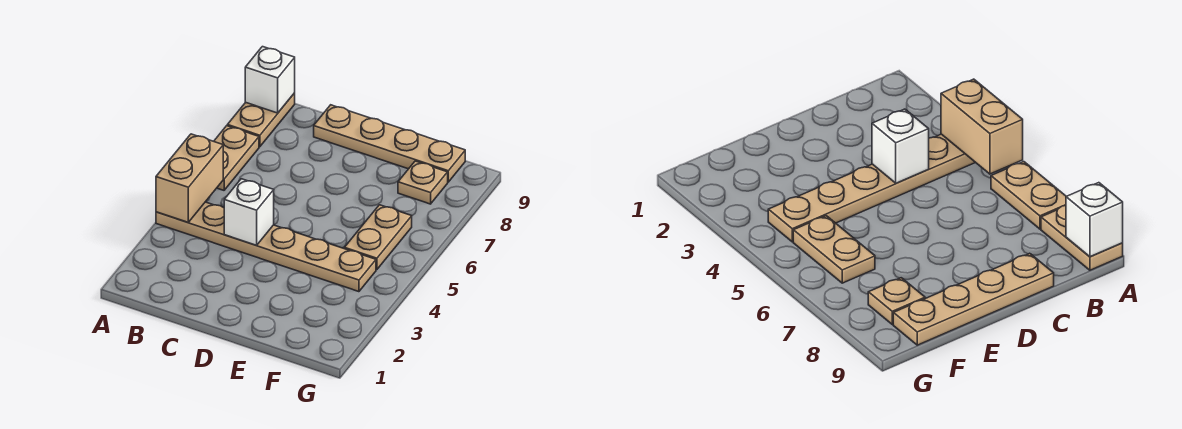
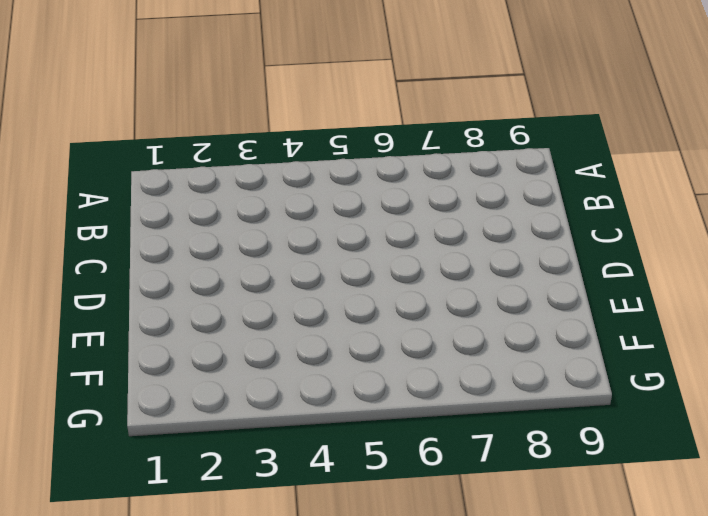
none -> tan 1x6 plate [156,202,376,292]
none -> tan 1x2 plate [214,126,259,190]

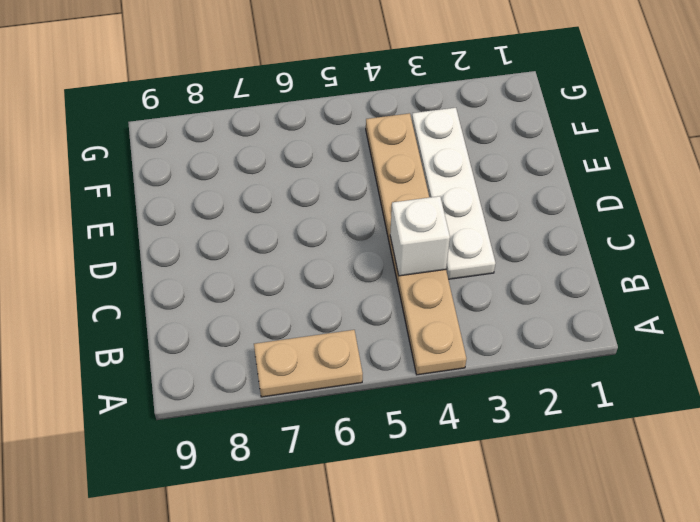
white 1x4 plate [412,108,496,279] -> none
none -> tan 1x2 plate [227,93,295,147]
none -> tan 1x4 plate [314,105,465,182]

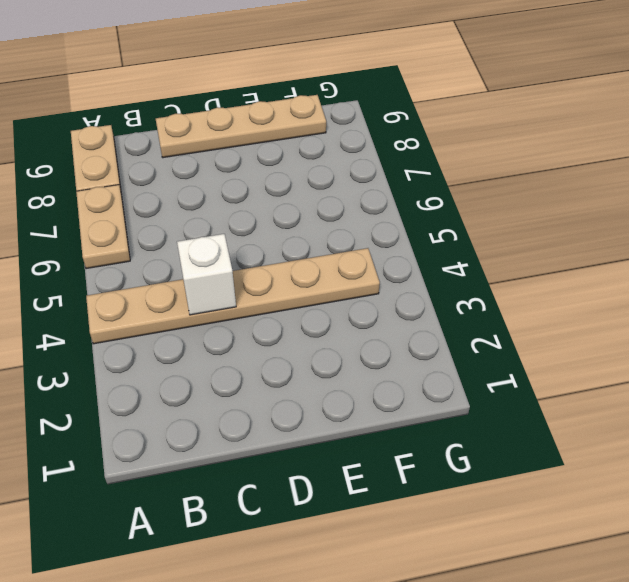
none -> tan 1x2 plate [344,205,412,270]
none -> tan 1x1 plate [398,161,448,204]

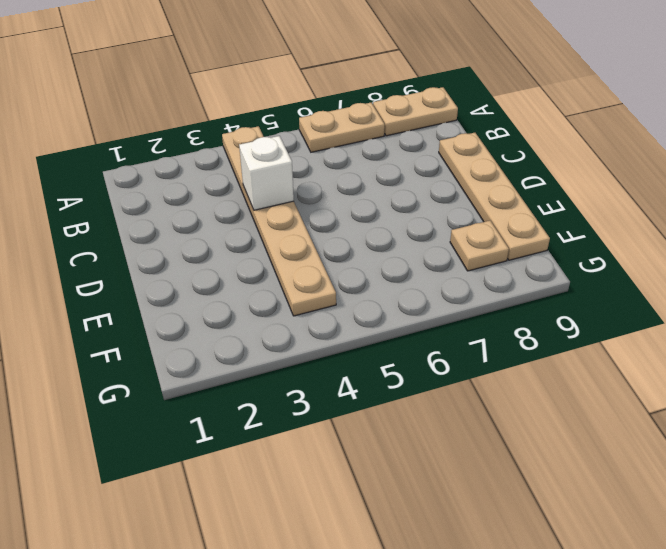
none -> tan 1x2 plate [344,205,412,270]
none -> tan 1x2 brick [156,134,223,222]

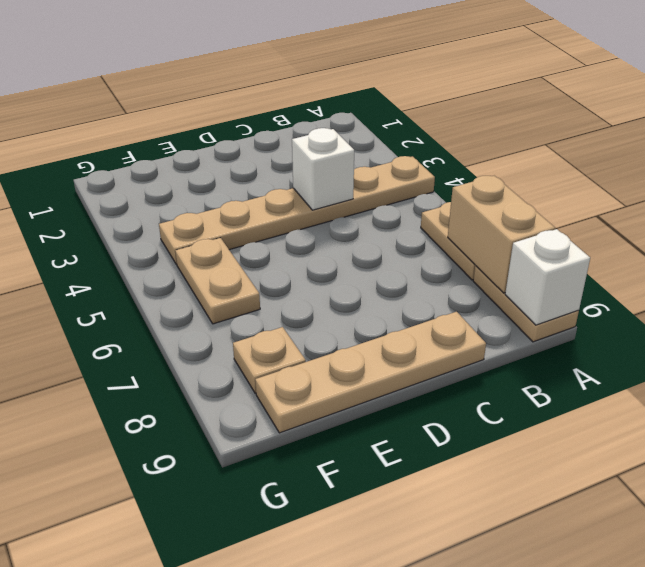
tan 1x2 brick [448,176,555,293] -> tan 1x2 brick moved to [156,134,223,222]

